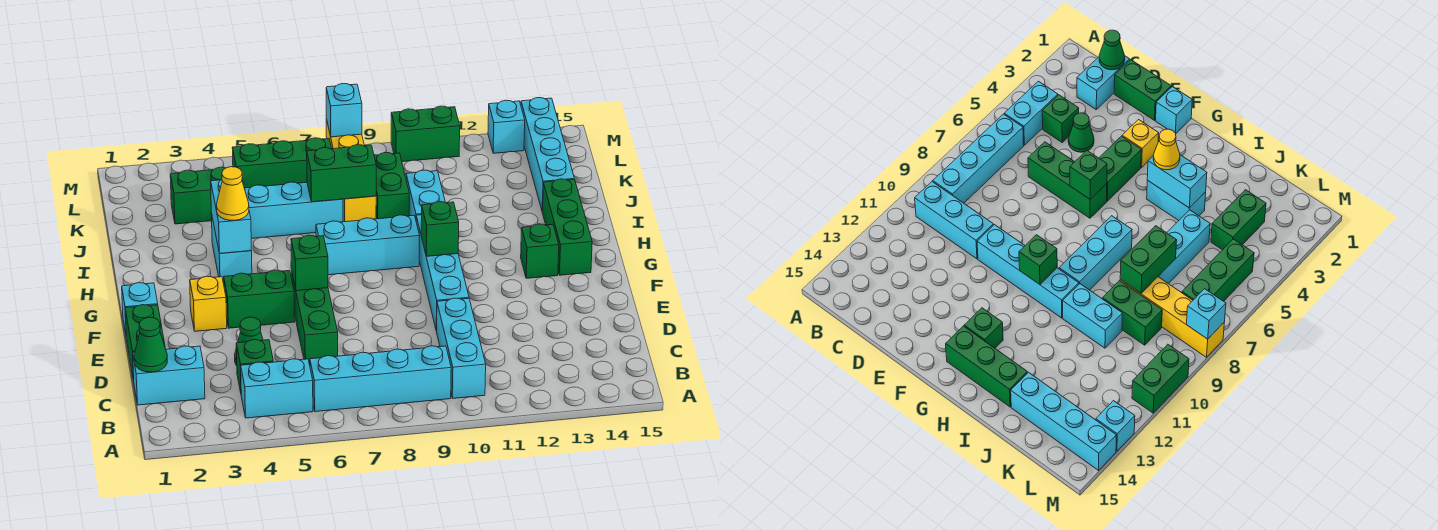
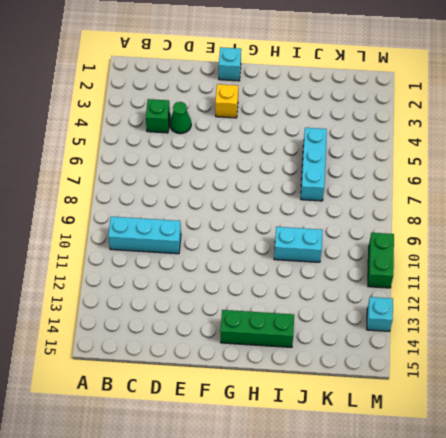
none -> cyan 1x2 brick [241,359,313,418]
none -> cyan 1x4 brick [310,346,451,412]
none -> cyan 1x2 brick [133,346,205,405]
none -> green 1x2 brick [125,305,165,381]

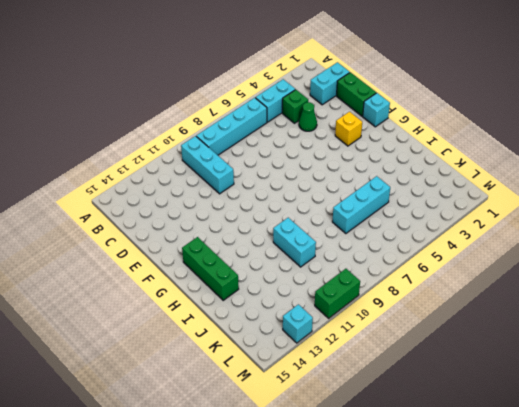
none -> green 1x3 brick [292,275,338,365]
none -> cyan 1x4 brick [416,215,469,331]
none -> green 1x2 brick [224,270,295,328]
none -> green 1x1 brick [521,224,559,278]

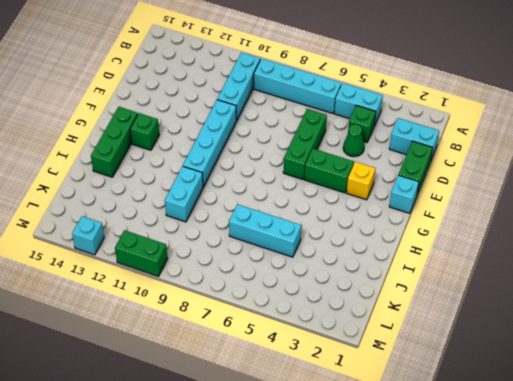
none -> cyan 1x2 brick [211,213,252,284]
none -> cyan 1x3 brick [316,215,419,275]
none -> yellow 1x4 brick [326,119,376,222]
none -> green 1x2 brick [374,153,409,219]

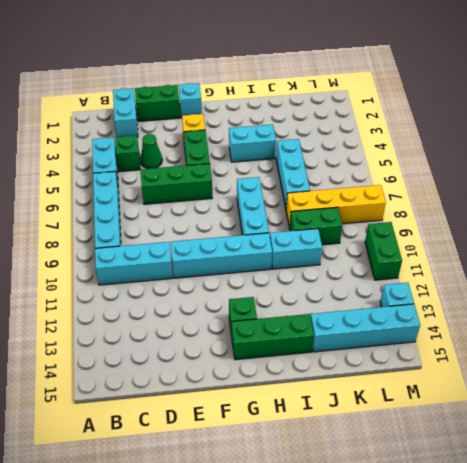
none -> green 1x2 brick [170,167,225,224]
none -> green 1x3 brick [232,138,332,188]
none -> green 1x1 cone [134,317,167,372]
none -> green 1x1 brick [291,235,328,291]

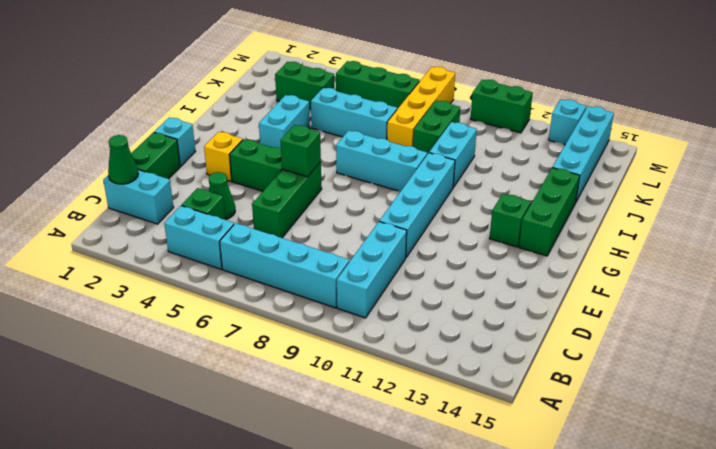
none -> green 1x1 brick [421,202,459,256]
none -> cyan 1x2 brick [211,178,251,254]
none -> green 1x2 brick [307,145,376,202]
none -> cyan 1x1 brick [326,84,362,137]

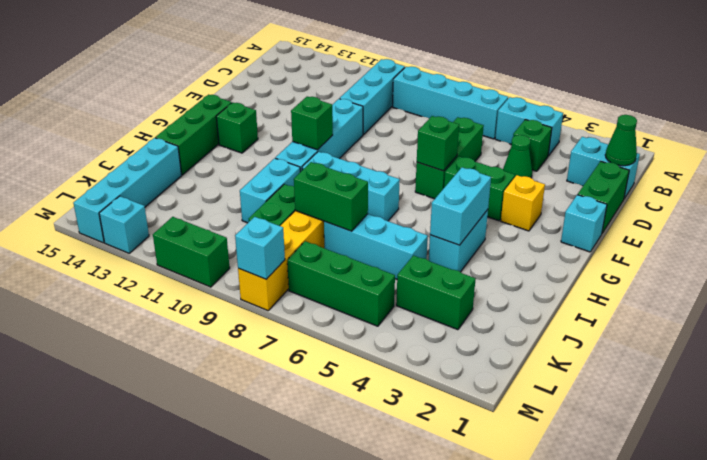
none -> yellow 1x1 cone [217,167,249,220]

